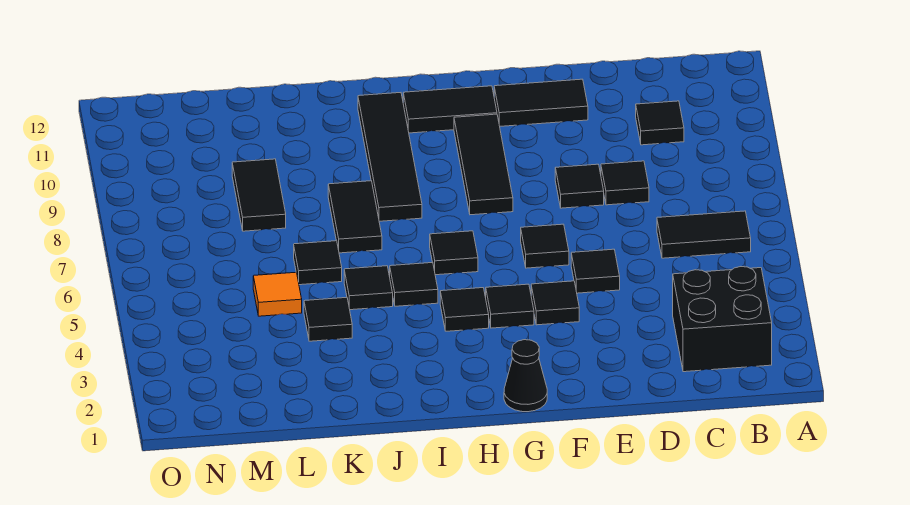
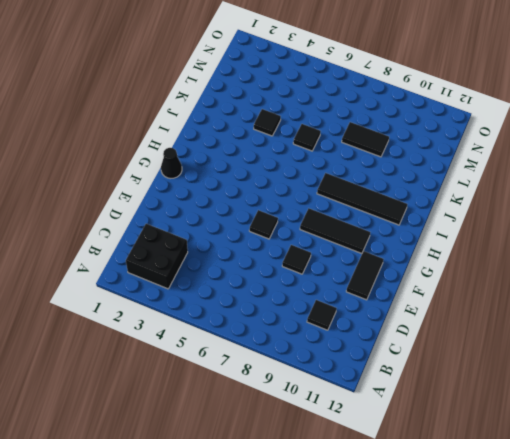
none -> black 1x2 tile [657,211,751,258]
none -> black 1x1 tile [601,161,649,205]
none -> black 1x1 tile [571,249,620,293]

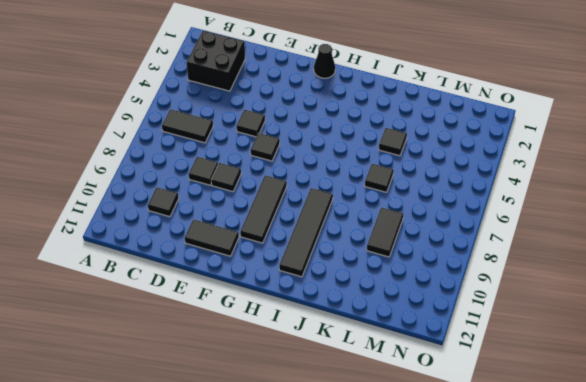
none -> black 1x1 tile [531,281,579,325]
none -> black 1x1 tile [486,284,534,328]
none -> black 1x2 tile [403,86,497,133]

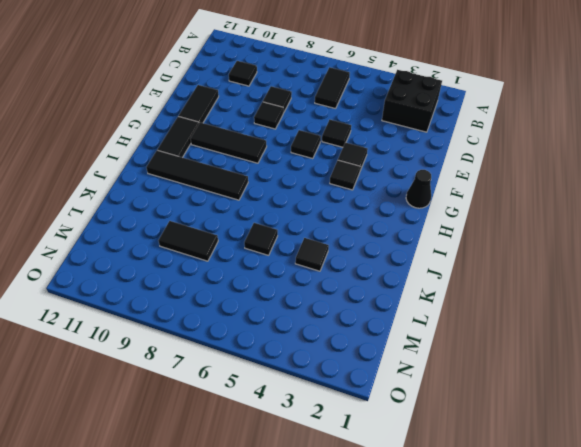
none -> black 1x1 tile [440,288,489,331]
none -> black 1x1 tile [430,231,478,275]
none -> black 1x1 tile [390,262,438,306]

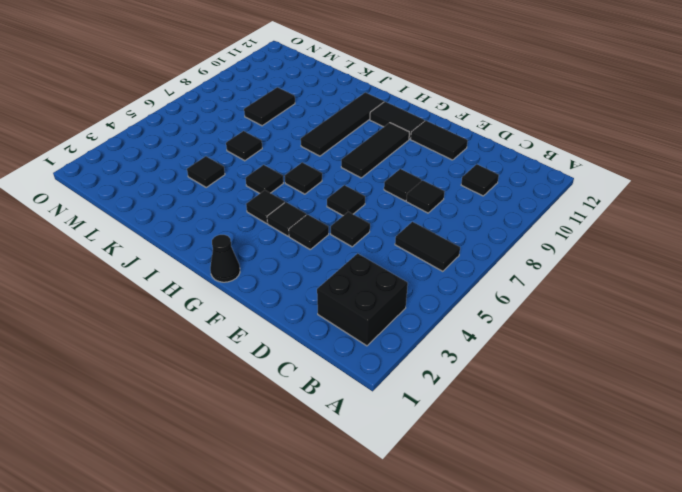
none -> black 1x1 tile [344,266,393,310]
none -> black 1x2 tile [328,181,382,253]
none -> orange 1x1 tile [253,272,302,316]

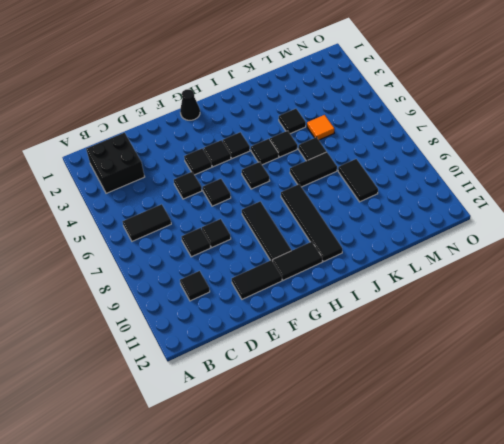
black 1x2 tile [290,152,337,187] -> black 1x2 tile turned to [328,181,382,253]

